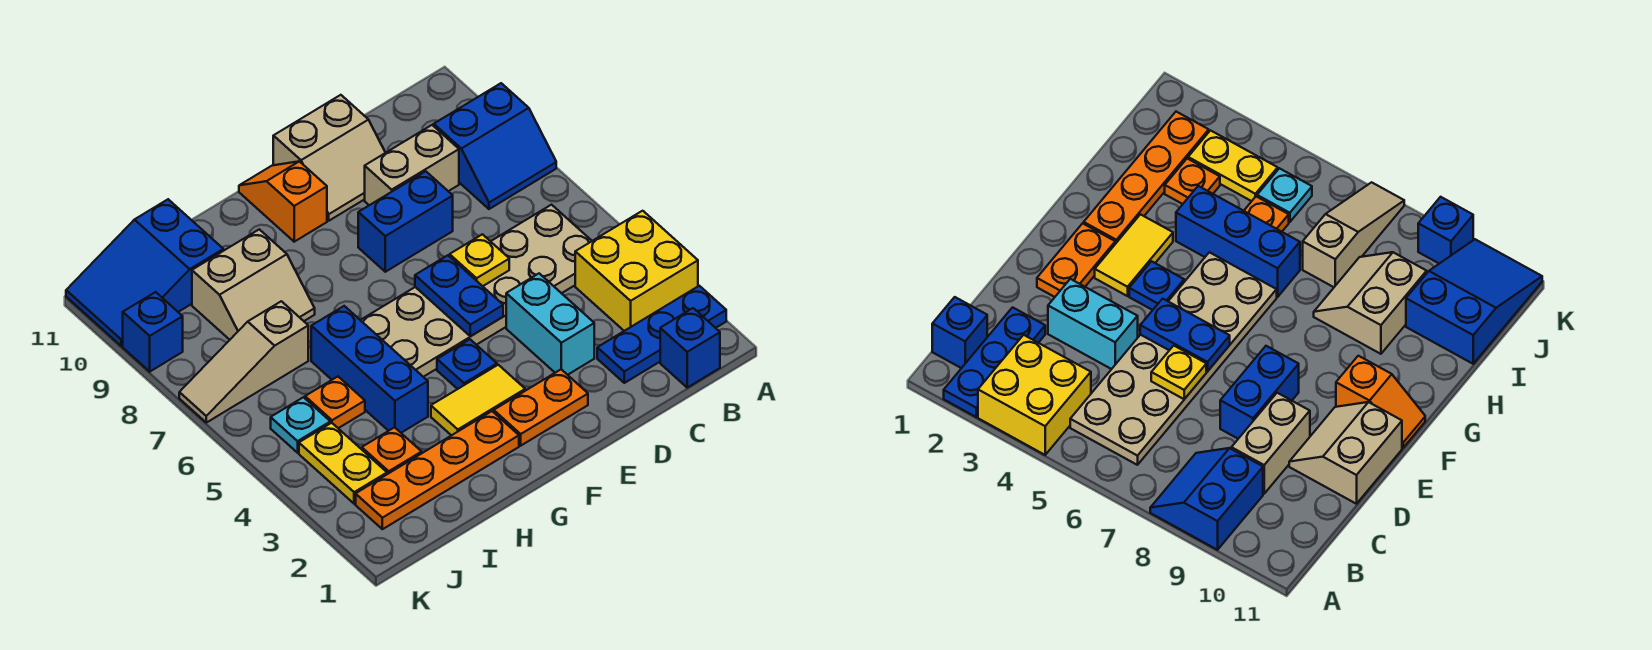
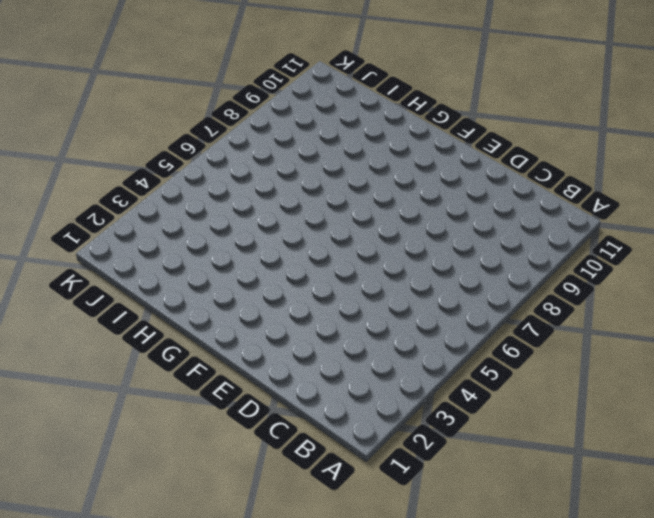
none -> blue 1x3 plate [597,286,726,383]
none -> yellow 2x2 brick [575,211,698,331]
none -> blue 2x2 slope [434,83,556,209]

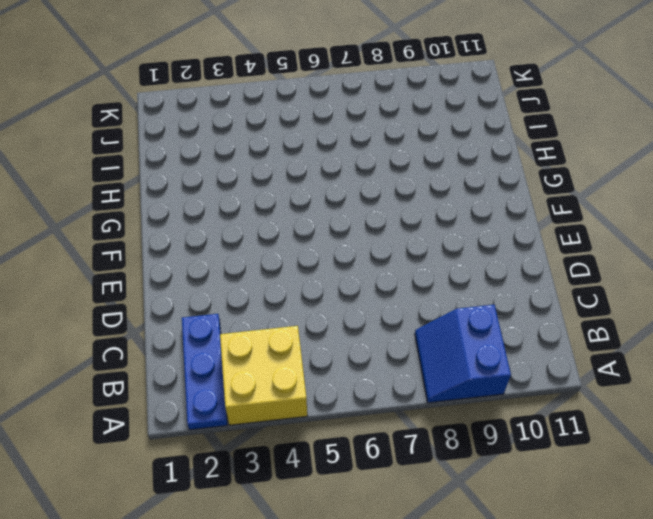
none -> blue 1x1 brick [660,308,720,387]
none -> tan 2x6 plate [361,205,592,377]
none -> tan 1x2 brick [365,125,459,205]

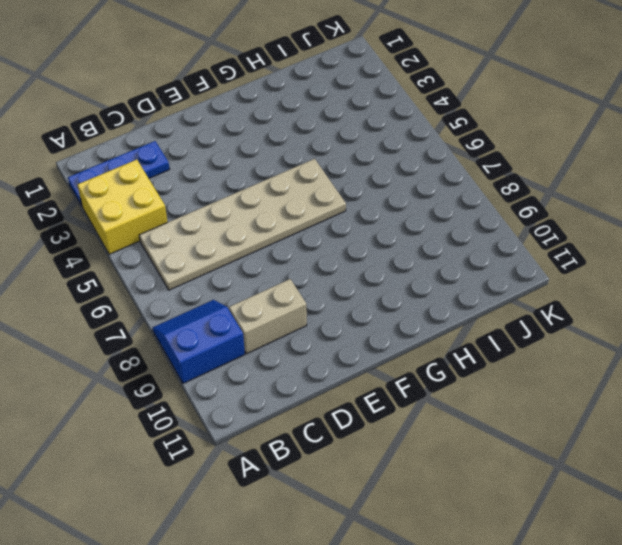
none -> blue 1x1 brick [660,308,720,387]
none -> cyan 1x2 brick [506,274,594,375]
none -> blue 1x2 brick [358,171,453,272]

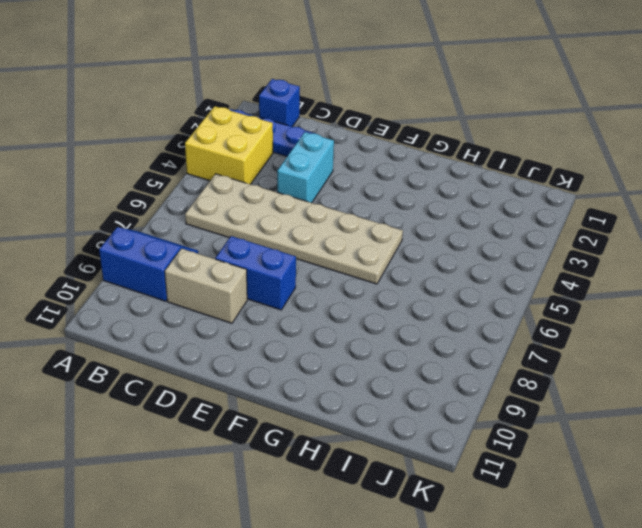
none -> tan 2x2 slope [273,95,385,221]
none -> orange 1x2 plate [494,369,588,446]
none -> yellow 1x2 tile [431,365,525,435]

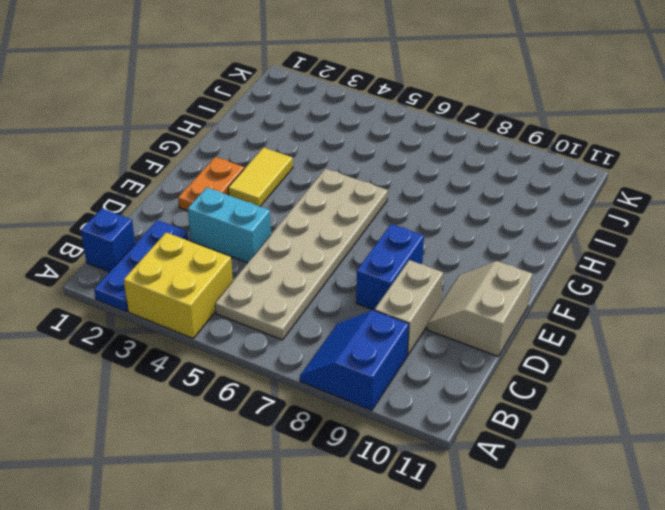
none -> blue 1x1 plate [437,339,497,389]
none -> orange 1x2 slope [239,161,327,242]
none -> orange 1x4 plate [356,411,519,529]

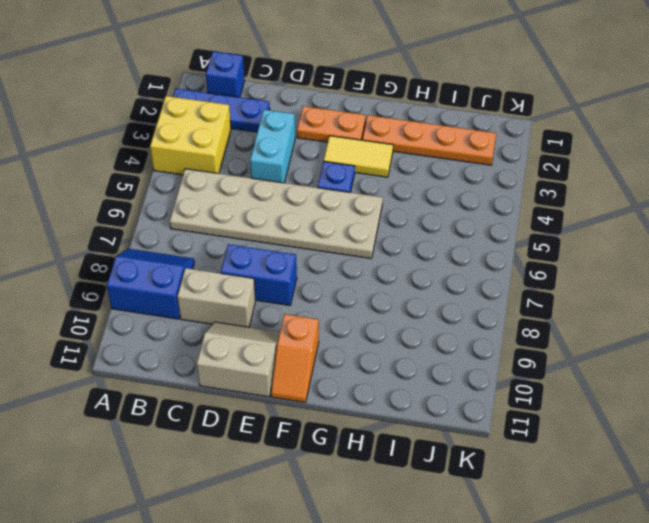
none -> blue 1x3 brick [311,306,428,433]
none -> tan 2x2 slope [192,229,315,340]
none -> orange 1x1 plate [362,427,422,474]

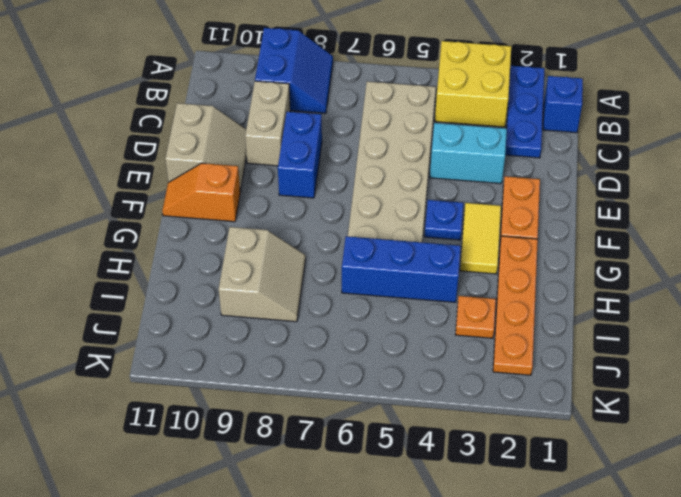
none -> orange 1x1 plate [305,377,365,428]
none -> tan 1x3 slope [179,301,308,423]
none -> blue 2x3 slope [66,199,223,346]

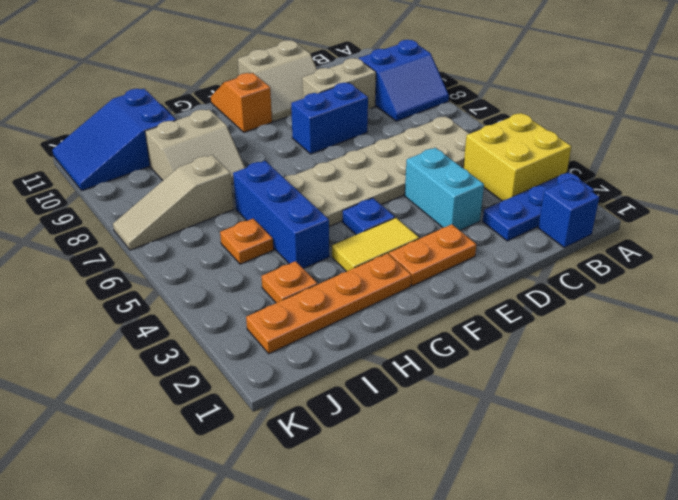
none -> yellow 1x2 plate [299,423,387,504]
none -> cyan 1x1 plate [271,397,330,453]
none -> blue 1x1 brick [123,292,183,372]

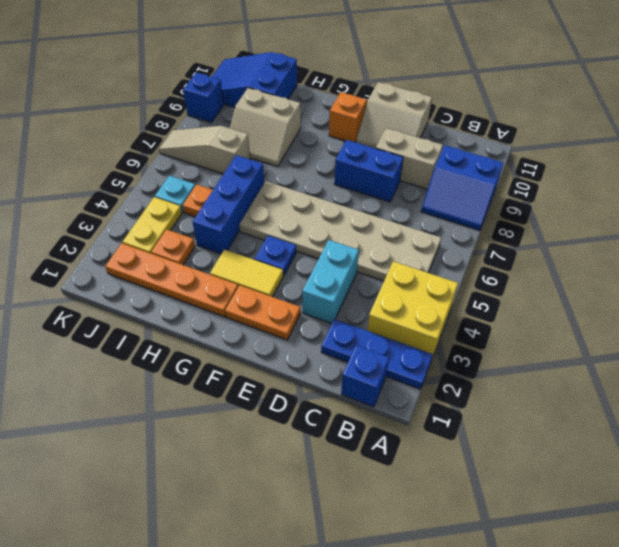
none -> yellow 1x1 plate [450,234,509,286]
none -> blue 1x2 plate [415,255,503,336]

